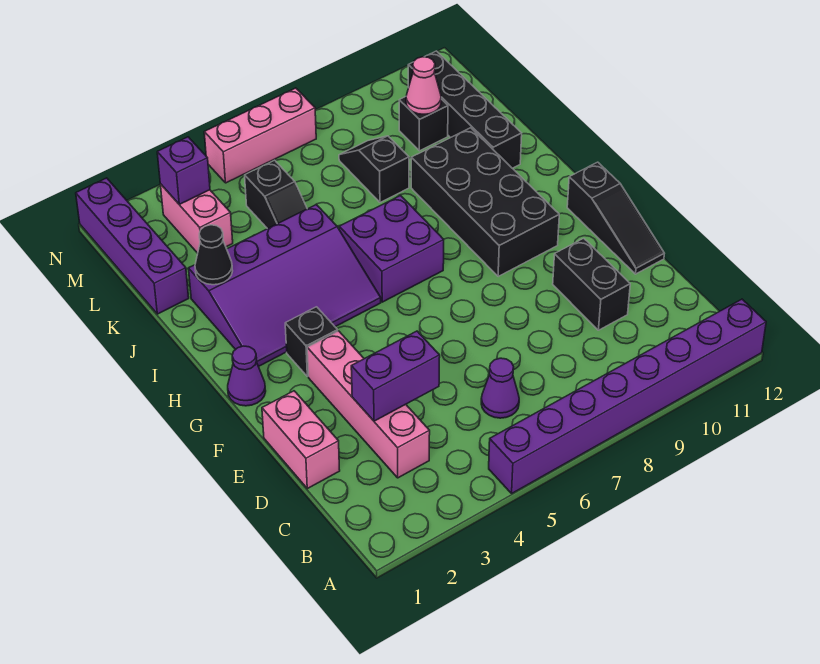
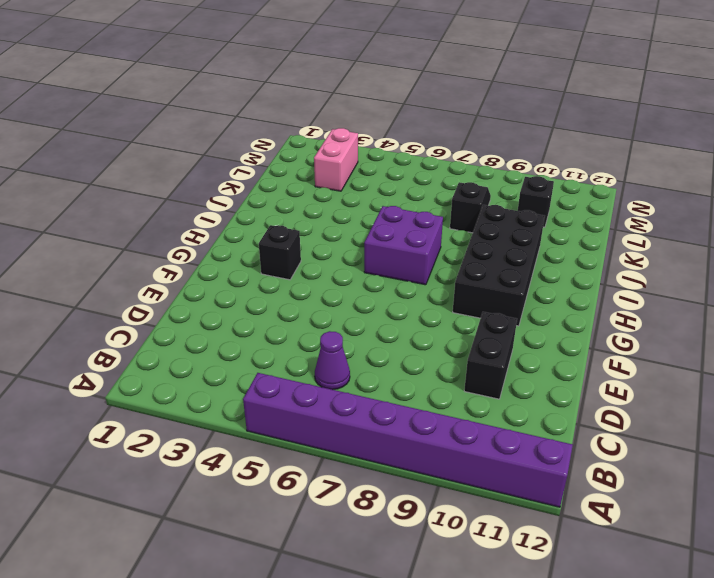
none -> pink 1x4 brick [307,331,430,478]
none -> pink 1x2 brick [262,391,340,489]
none -> black 1x3 slope [567,162,664,274]

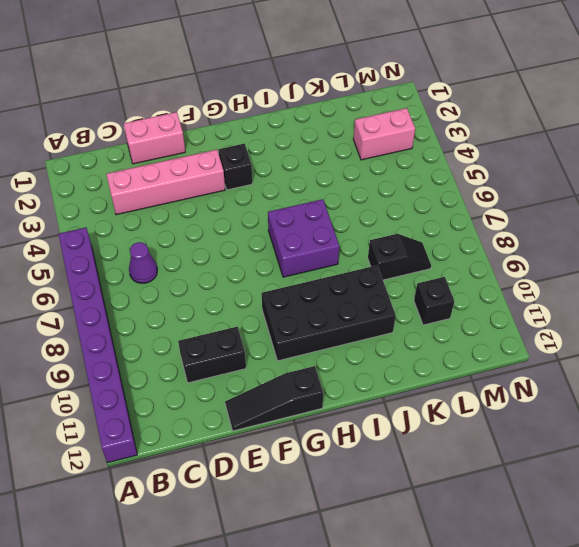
none -> purple 1x1 cone [228,346,266,406]
none -> purple 3x4 slope [189,205,381,366]
none -> black 1x4 brick [408,51,522,168]

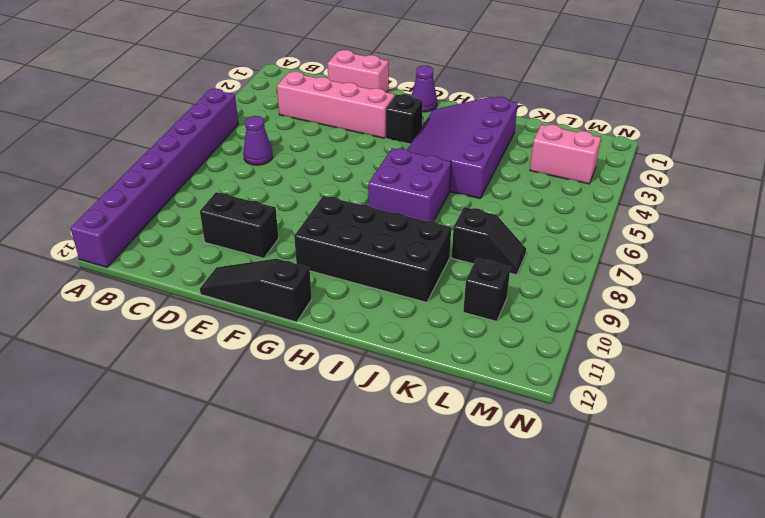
none -> black 1x4 brick [408,51,522,168]
none -> purple 1x4 brick [76,178,189,314]
none -> black 1x2 slope [245,160,307,229]

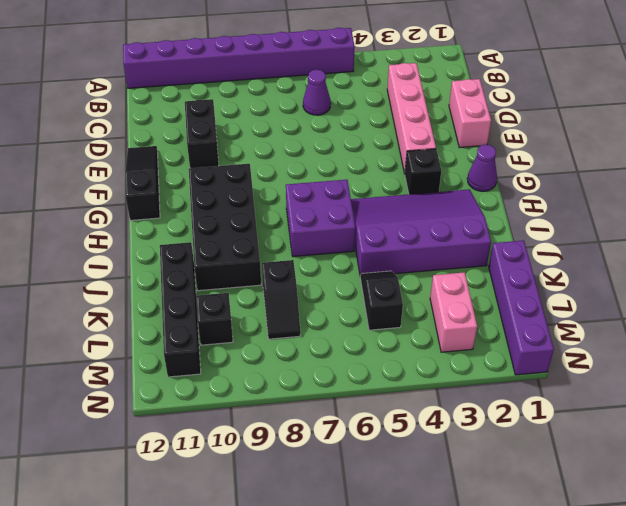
none -> pink 1x3 brick [204,88,316,183]
none -> purple 1x2 brick [351,331,440,421]
none -> black 1x1 cone [195,225,233,285]

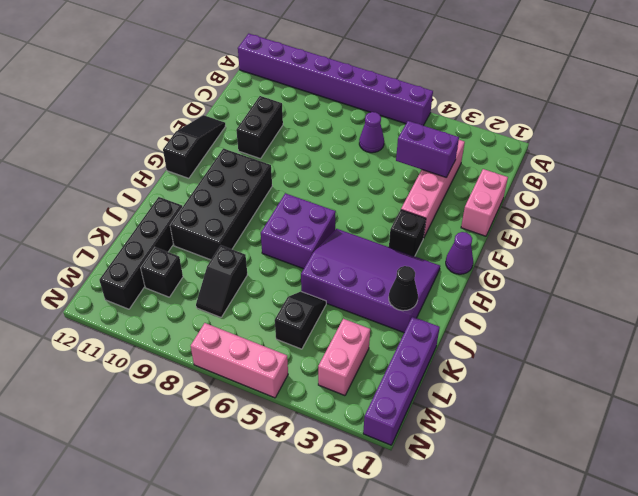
none -> pink 1x1 cone [406,57,441,114]
none -> purple 1x1 brick [157,137,210,204]

